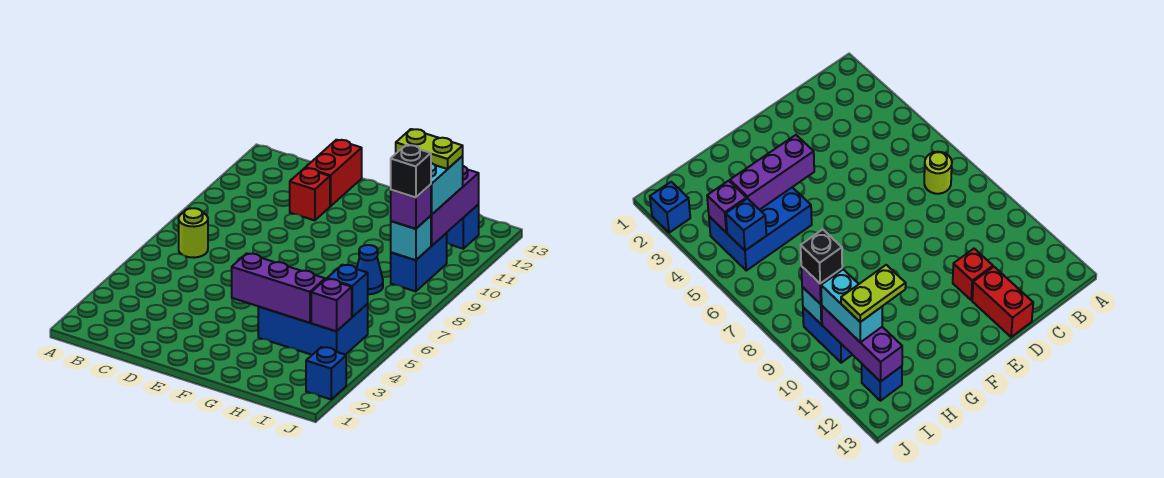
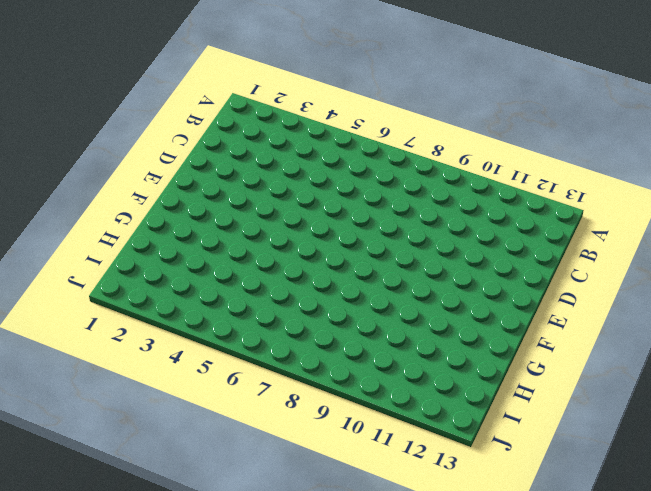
none -> lime 1x1 round brick [179,208,208,258]
none -> red 1x1 brick [290,168,330,220]
none -> red 1x2 brick [305,140,362,206]

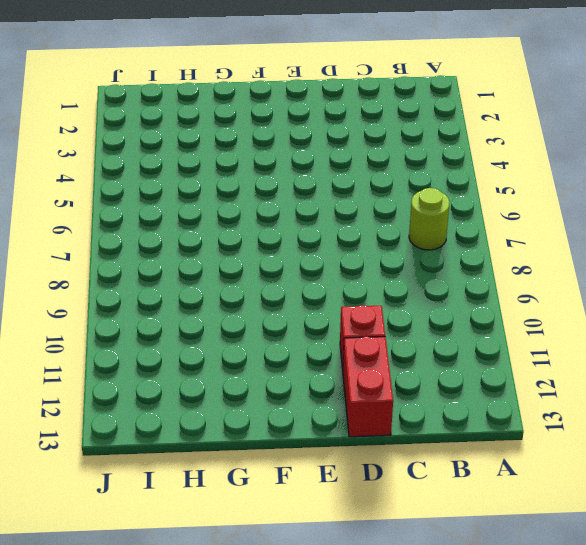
none -> blue 2x3 brick [258,304,368,355]
none -> blue 1x1 cone [357,245,383,294]
none -> blue 1x2 brick [391,233,447,291]

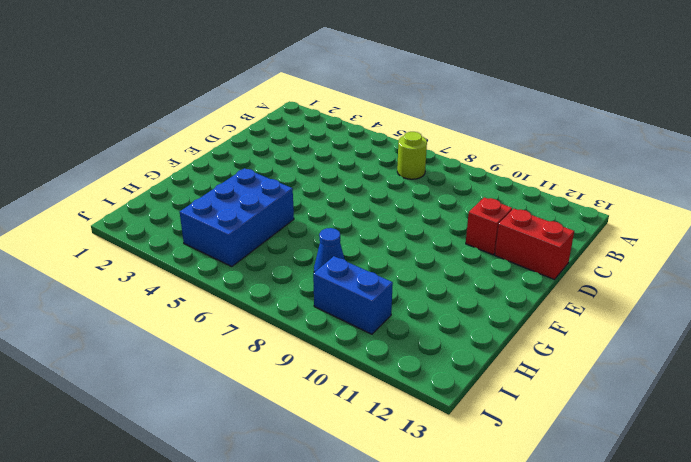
none -> blue 1x1 brick [447,205,479,249]
none -> blue 1x1 brick [306,347,346,399]
none -> purple 1x3 brick [232,253,325,323]

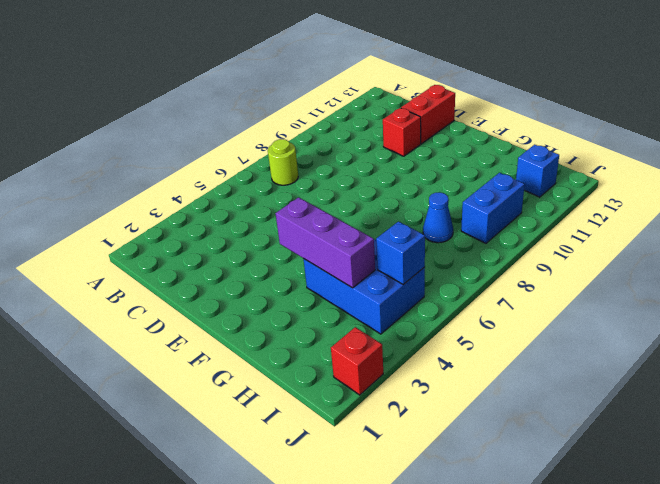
red 1x1 brick [331,327,383,395] -> blue 1x1 brick [306,347,346,399]
none -> purple 1x1 brick [311,279,352,331]
none -> cyan 1x1 brick [391,216,431,260]
none -> purple 1x3 brick [431,166,479,246]

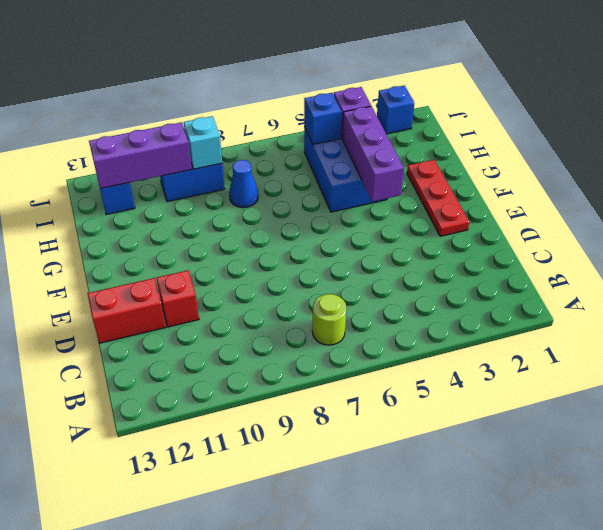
red 1x3 plate [407,160,469,236] -> none
none -> purple 1x1 brick [391,184,431,229]
none -> cyan 1x2 brick [431,156,463,215]
none -> lime 1x2 plate [396,129,463,169]

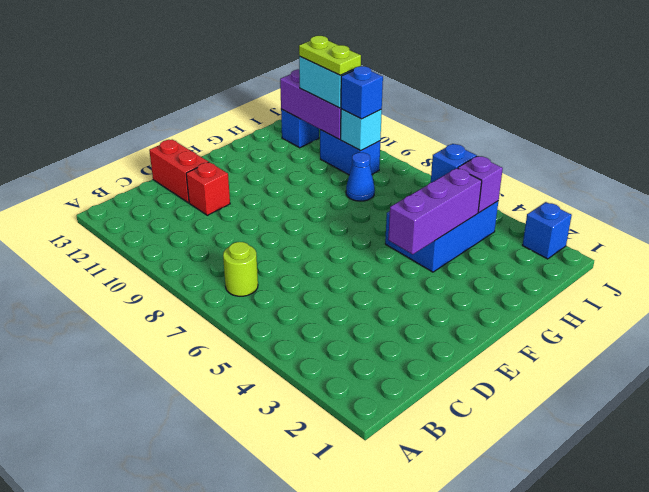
blue 1x1 brick [341,66,383,119] -> purple 1x1 brick [391,184,431,229]
lime 1x2 plate [299,36,361,75] -> lime 1x2 plate turned to [396,129,463,169]
none -> black 1x1 brick [391,145,431,198]

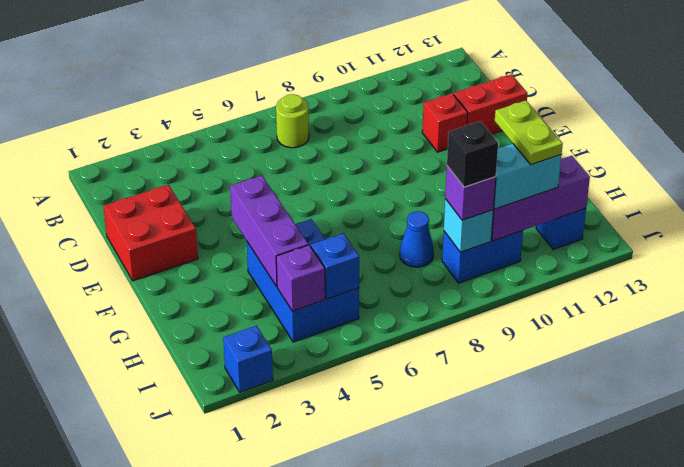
red 2x2 brick [103,185,198,281] -> none

